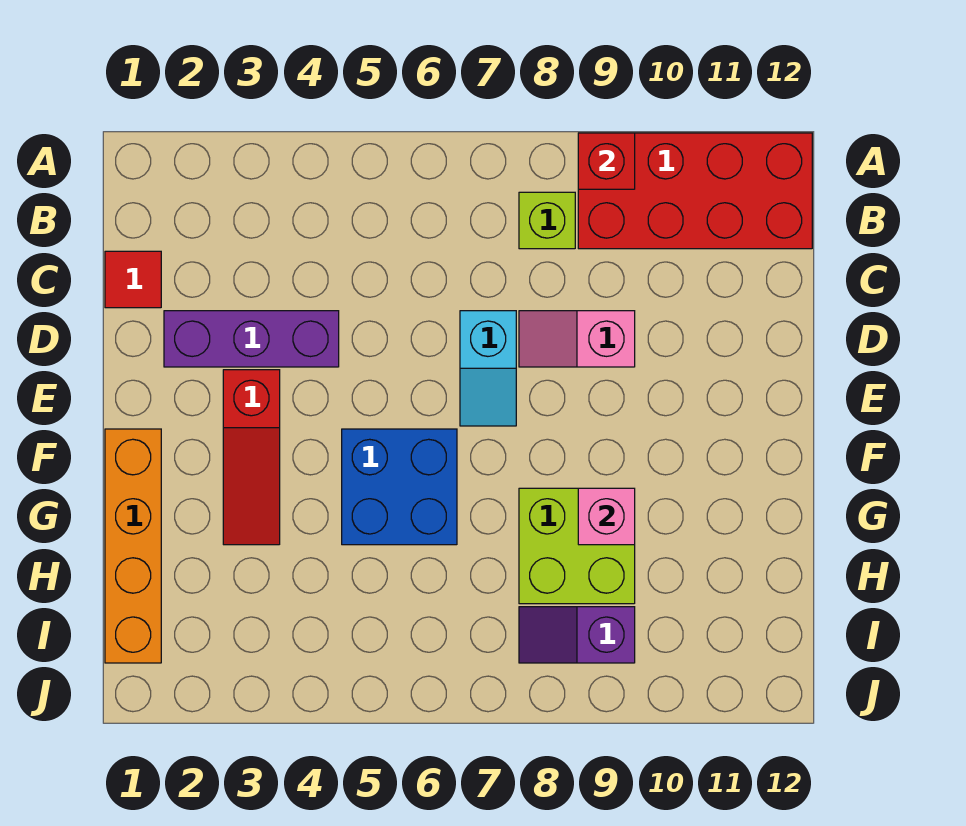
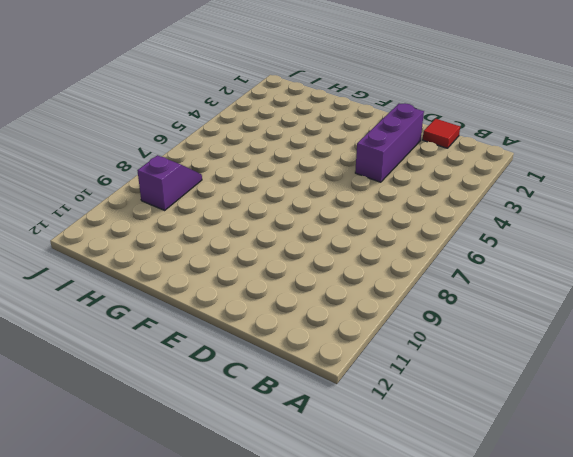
none -> red 2x4 brick [578,133,812,249]
none -> lime 1x1 brick [519,192,575,249]
none -> cyan 1x2 slope [460,311,516,426]

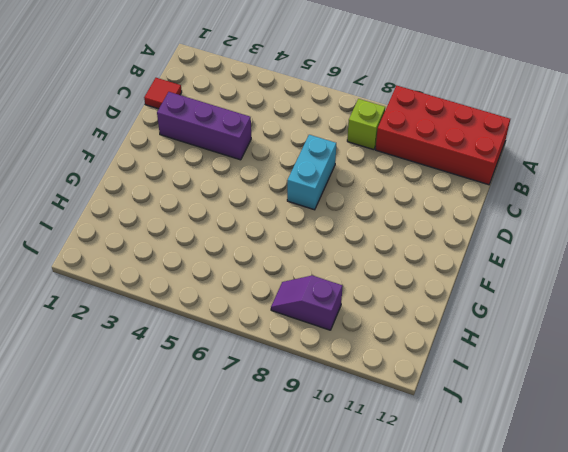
cyan 1x2 brick [287,135,336,210] -> cyan 1x2 slope [460,311,516,426]
none -> pink 1x2 slope [519,311,635,367]
none -> red 1x3 slope [223,370,280,545]
none -> orange 1x4 brick [105,429,161,663]

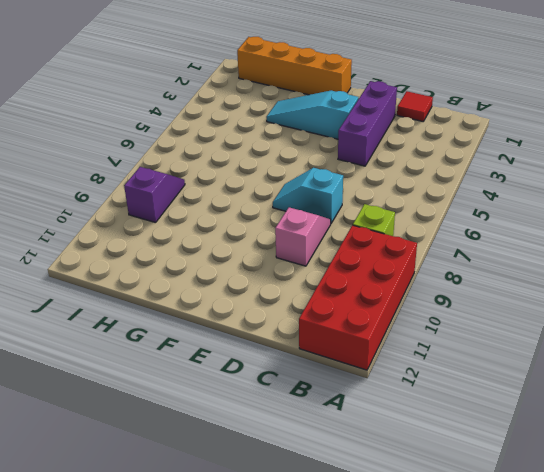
cyan 1x3 slope [266,91,358,139] -> red 1x3 slope [223,370,280,545]
none -> blue 2x2 brick [342,429,457,545]
none -> lime 2x2 brick [519,488,635,604]
none -> red 1x1 brick [578,133,635,189]

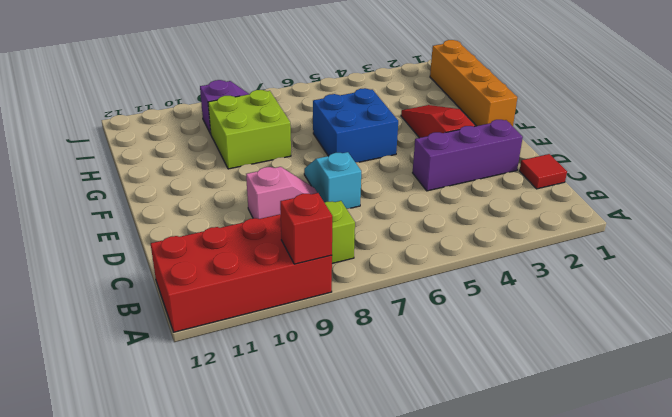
none -> pink 1x1 brick [578,488,635,545]

